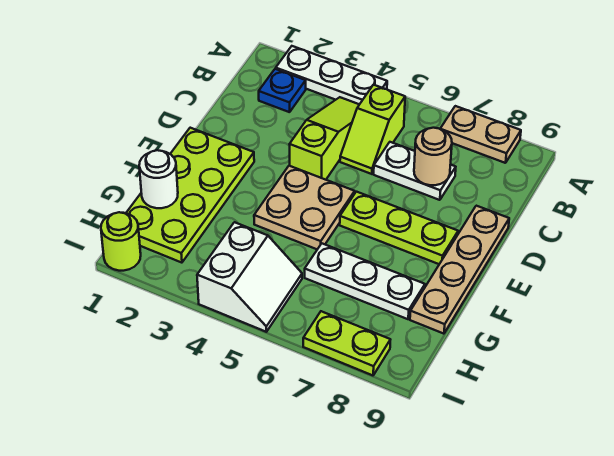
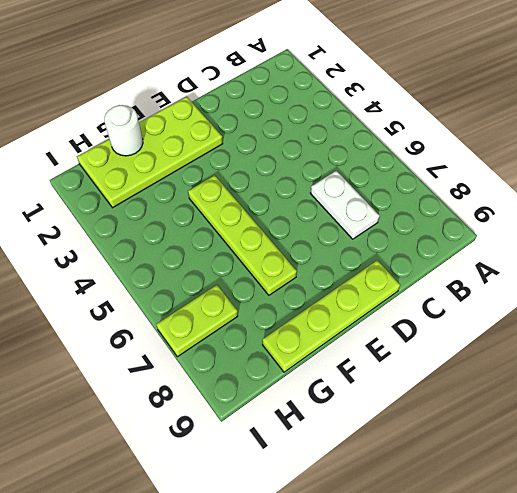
lime 1x4 plate [262,260,400,372] -> tan 1x4 plate [410,206,509,334]
lime 1x4 plate [188,175,297,295] -> tan 2x2 plate [254,166,355,249]
lime 1x2 plate [156,285,238,357] -> lime 1x2 plate turned to [303,311,390,375]
none -> white 1x3 plate [276,46,387,104]
none -> tan 1x2 plate [440,106,521,163]
none -> blue 1x1 plate [259,69,306,112]

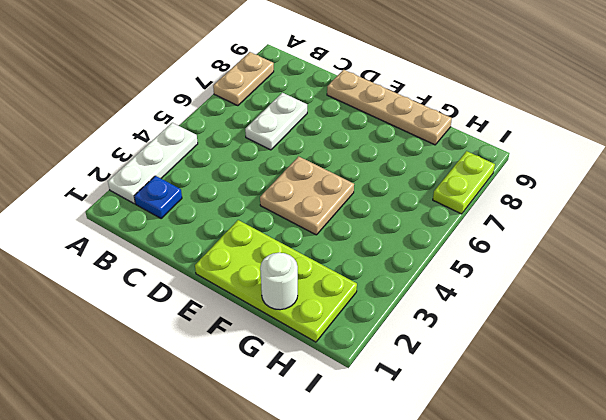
none -> lime 1x3 slope [290,97,359,180]
none -> lime 1x2 slope [340,85,405,174]
none -> lime 1x3 plate [340,192,458,264]

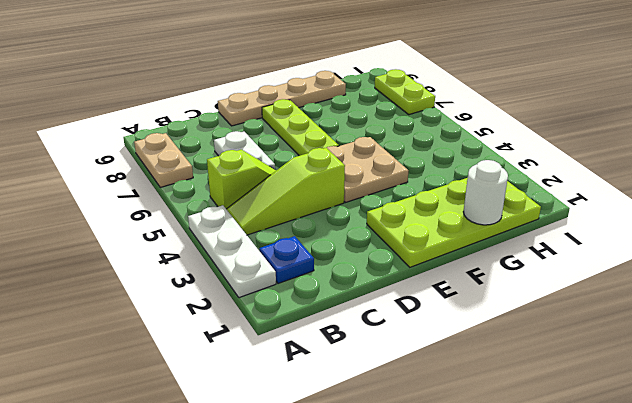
none -> white 1x3 plate [305,244,425,319]
none -> white 2x2 slope [197,222,302,332]
none -> lime 1x1 round brick [101,212,141,271]

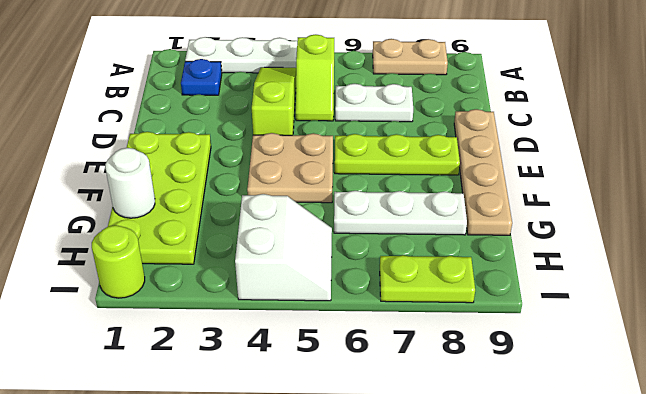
none -> tan 1x1 round brick [414,128,452,185]

